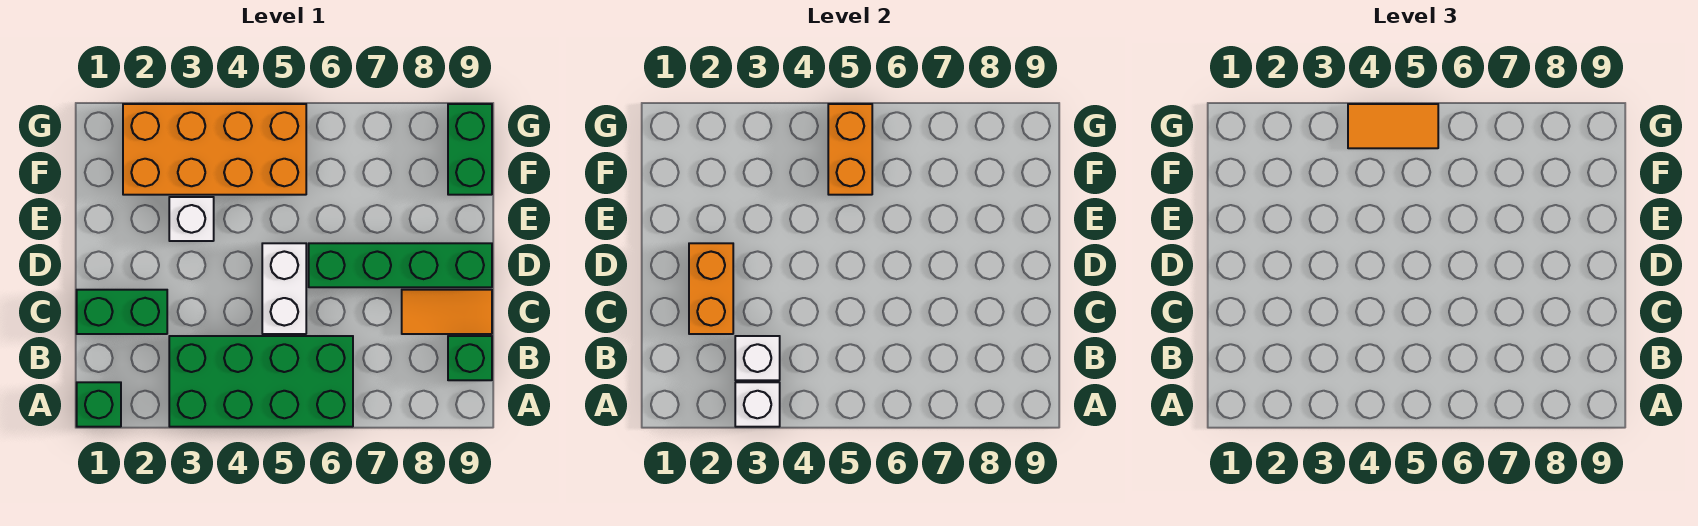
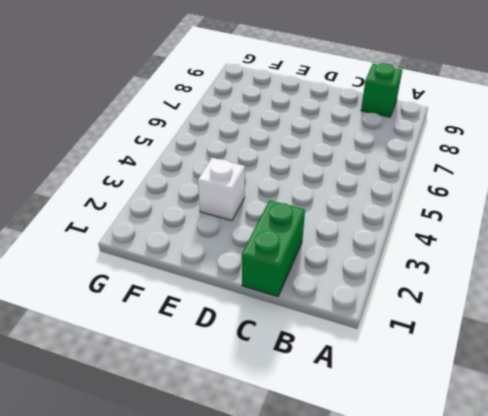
none -> green 1x1 brick [77,382,121,427]
none -> green 2x4 brick [169,336,353,427]
none -> white 1x2 brick [262,243,306,334]

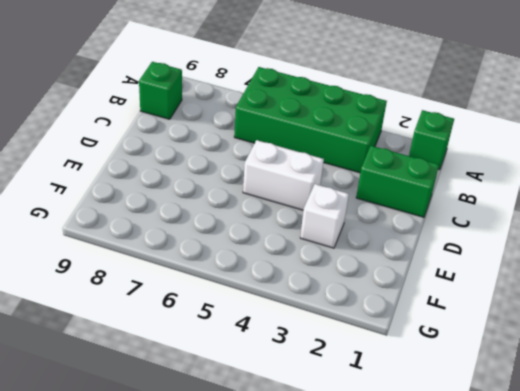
white 1x2 brick [243,140,324,210] -> white 1x2 brick turned to [262,243,306,334]
none -> orange 1x2 tile [402,290,492,334]
none -> green 1x4 brick [309,243,492,287]
none -> orange 2x4 brick [123,104,306,195]

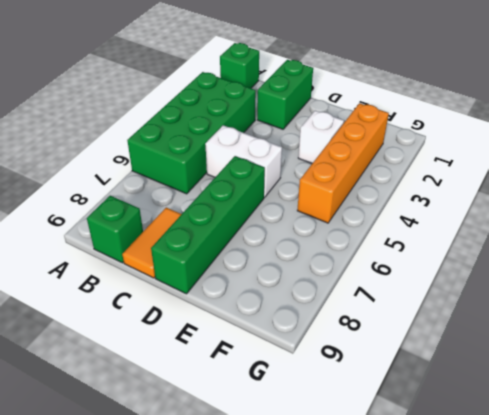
orange 1x4 brick [297,103,389,223] -> orange 2x4 brick [123,104,306,195]
none -> green 1x2 brick [448,104,492,195]
none -> white 1x1 brick [735,382,780,427]
none -> white 1x1 brick [735,336,780,380]

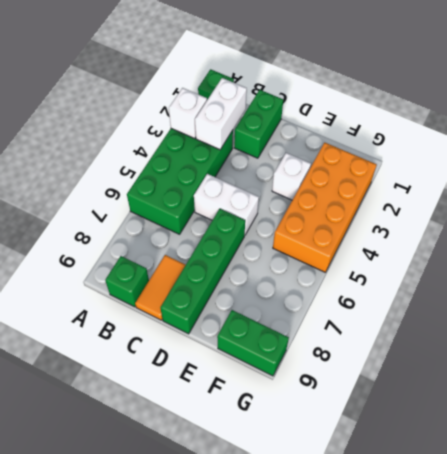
white 1x2 brick [195,78,247,150] -> white 1x1 brick [735,336,780,380]
none -> orange 1x2 brick [689,243,733,334]
none -> orange 1x2 brick [828,104,872,195]
none -> orange 1x2 tile [1348,104,1438,148]

